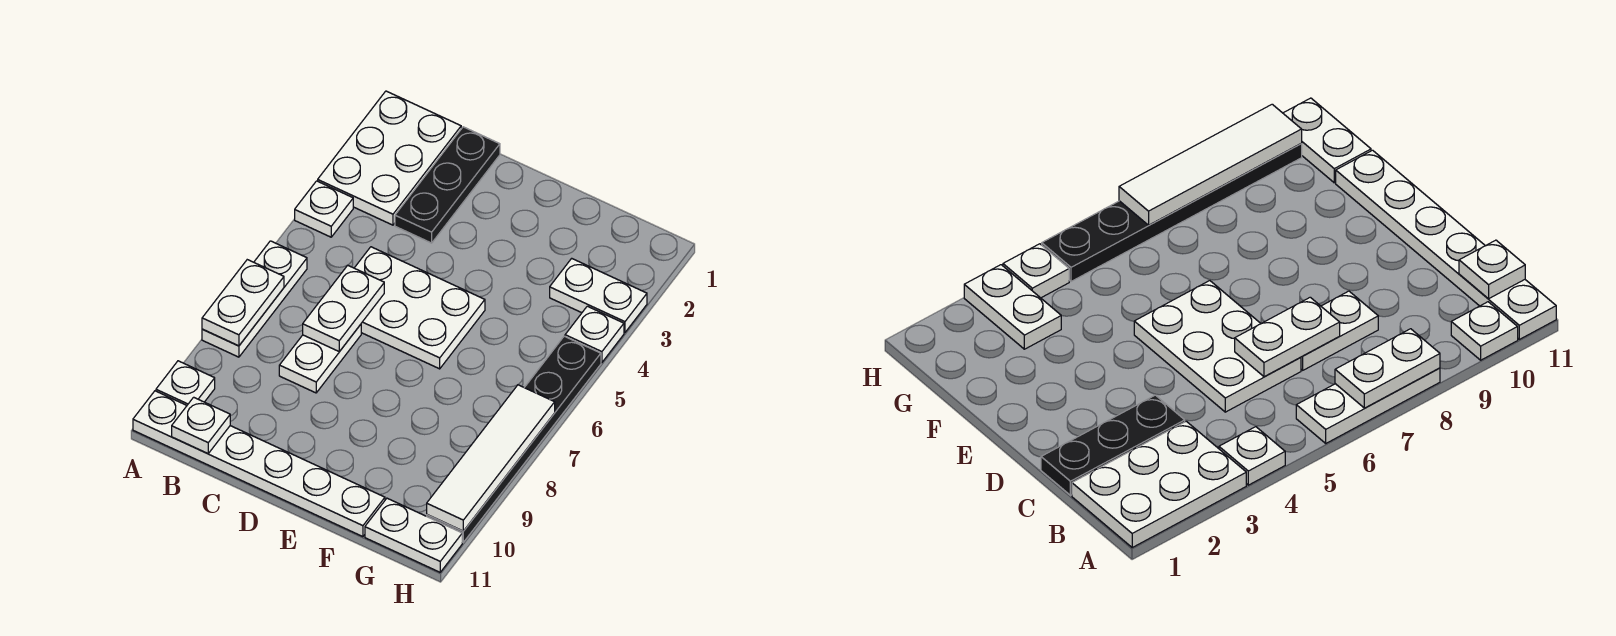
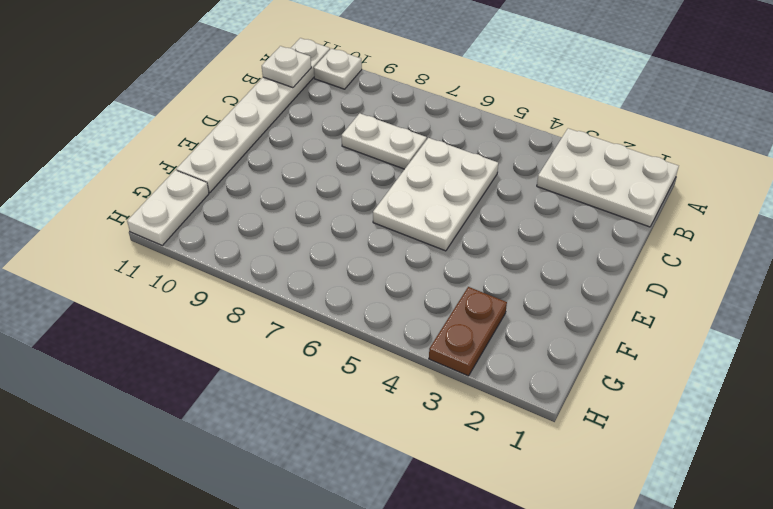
brown 1x2 plate [429,287,507,376] -> white 1x2 plate [550,258,647,333]
none -> white 1x1 plate [295,181,353,237]
none -> white 1x3 plate [202,241,307,357]
none -> black 1x3 plate [395,127,500,243]

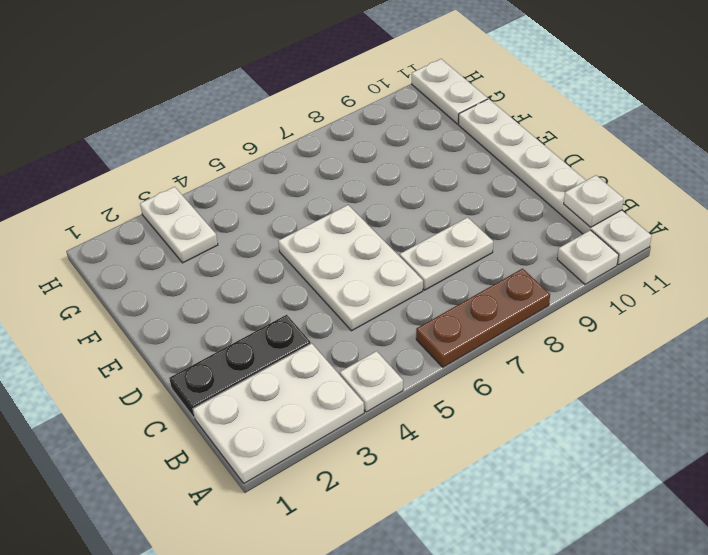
brown 1x3 plate [416,269,550,367] -> white 1x3 plate [202,241,307,357]
none -> white 1x1 plate [565,306,624,363]
none -> black 1x6 plate [427,336,601,542]
none -> white 1x2 plate [202,260,284,346]

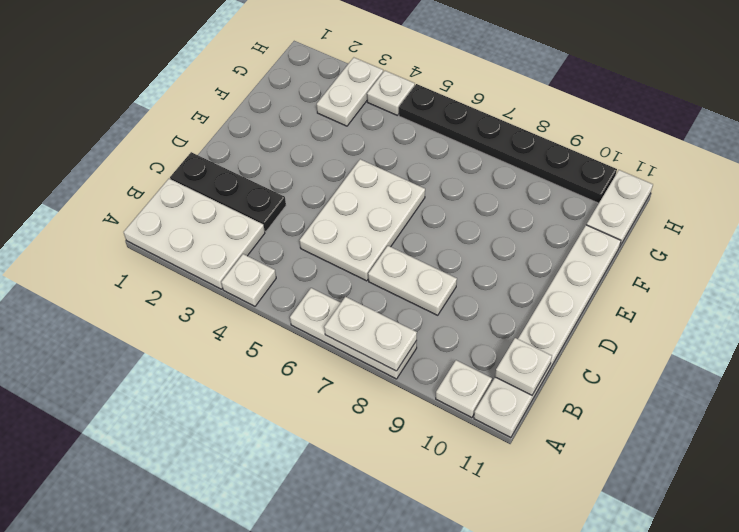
none -> white 1x2 plate [303,265,384,352]
none -> white 1x4 tile [427,385,555,531]

